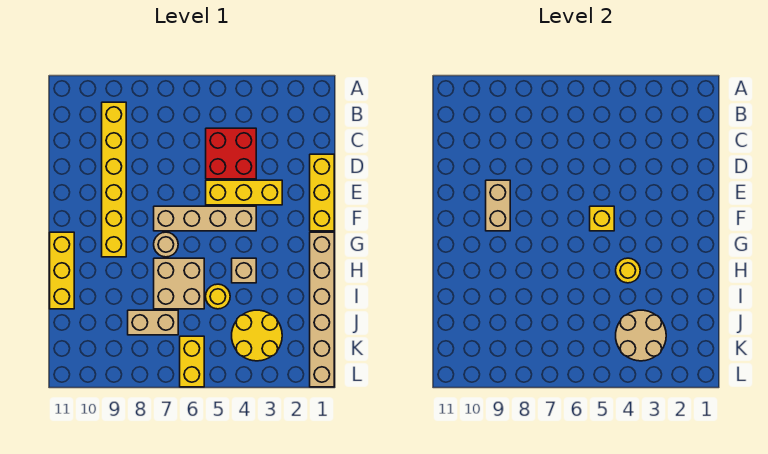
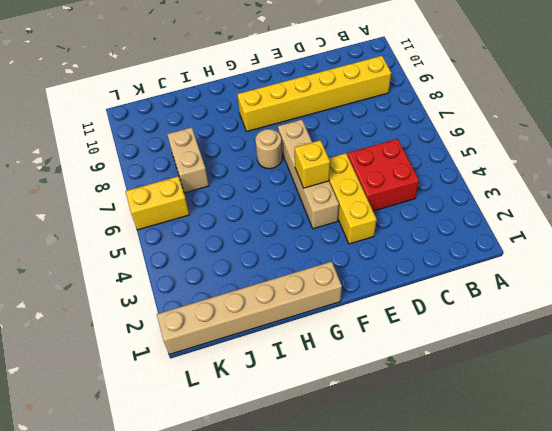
none -> yellow 1x3 brick [310,154,334,231]
none -> yellow 1x3 brick [50,232,74,309]
none -> tan 1x1 brick [232,258,256,283]

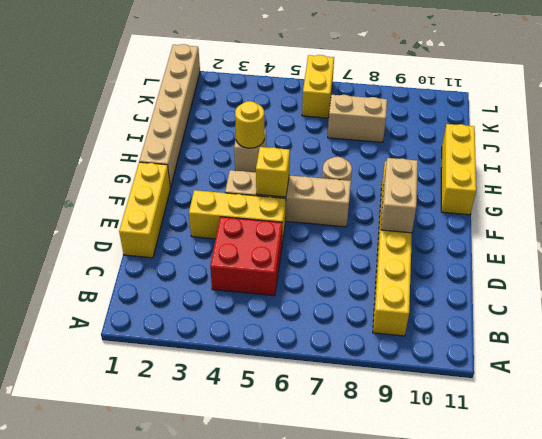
none -> tan 2x2 brick [154,258,204,309]
none -> yellow 1x1 round brick [206,284,230,309]
none -> yellow 2x2 round brick [232,310,282,361]

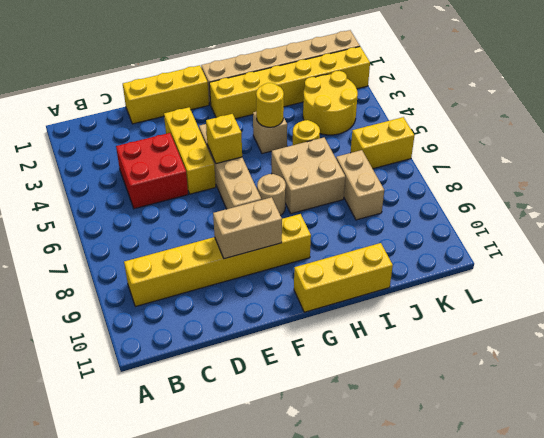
yellow 1x6 brick [209,47,370,119] -> none
none -> tan 2x2 round brick [616,310,666,361]

